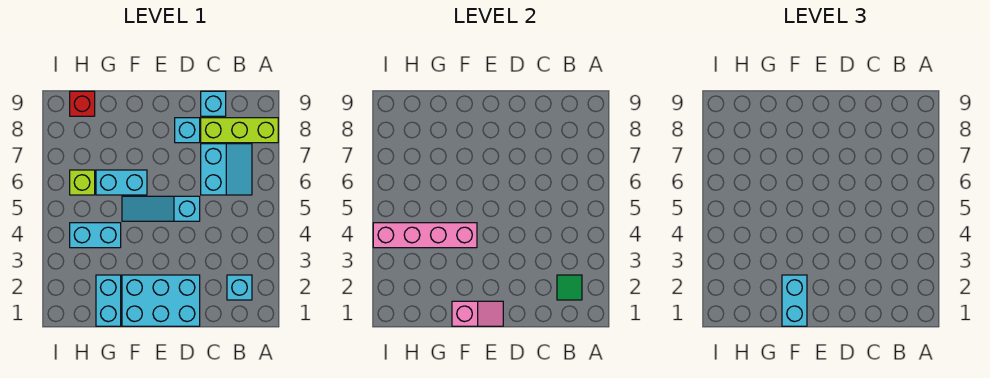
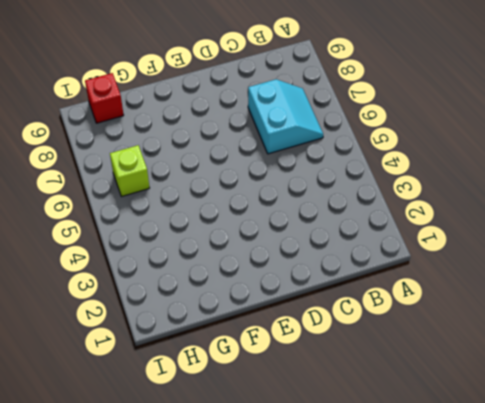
none -> lime 1x3 brick [201,118,278,143]
none -> cyan 1x1 brick [227,275,252,300]
none -> cyan 1x1 brick [201,91,226,116]

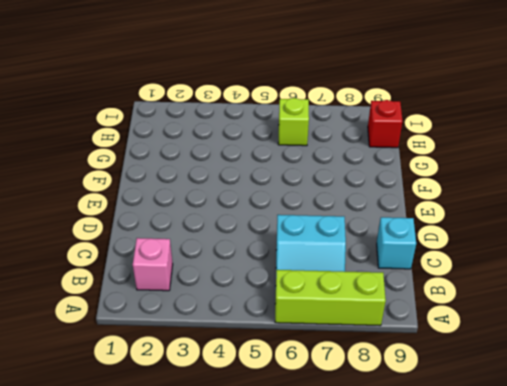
lime 1x3 brick [275,270,386,326] -> lime 1x3 brick turned to [201,118,278,143]
pink 1x1 brick [133,238,173,291] -> cyan 1x1 brick [227,275,252,300]
none -> cyan 2x3 brick [122,275,200,326]
none -> cyan 1x3 slope [122,196,200,221]
none -> cyan 1x1 brick [175,118,200,143]

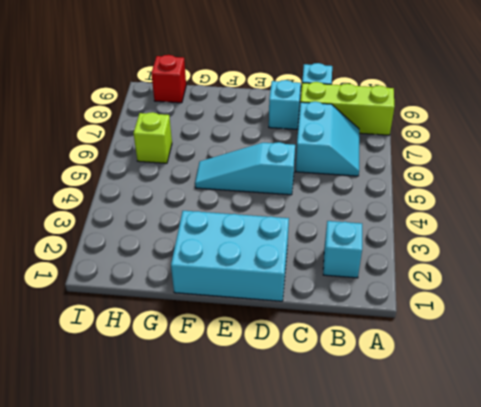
none -> cyan 1x2 brick [96,170,147,195]
none -> cyan 1x2 brick [96,275,121,326]
none -> cyan 1x2 brick [70,223,121,248]

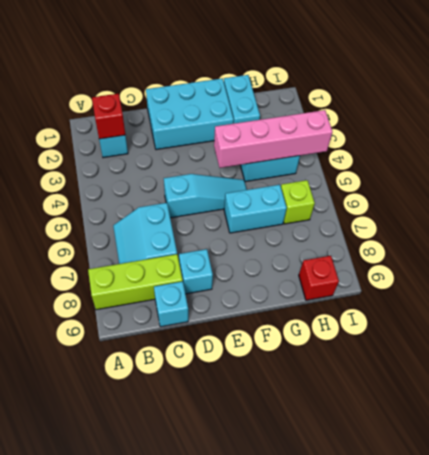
red 1x1 brick [92,94,125,139] -> green 1x1 tile [557,275,582,300]
none -> pink 1x2 slope [452,301,503,326]
none -> cyan 1x2 brick [782,275,807,326]

